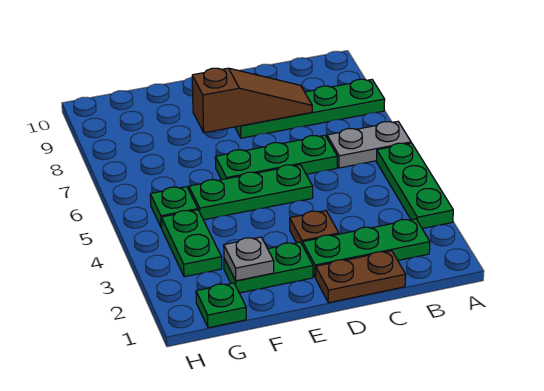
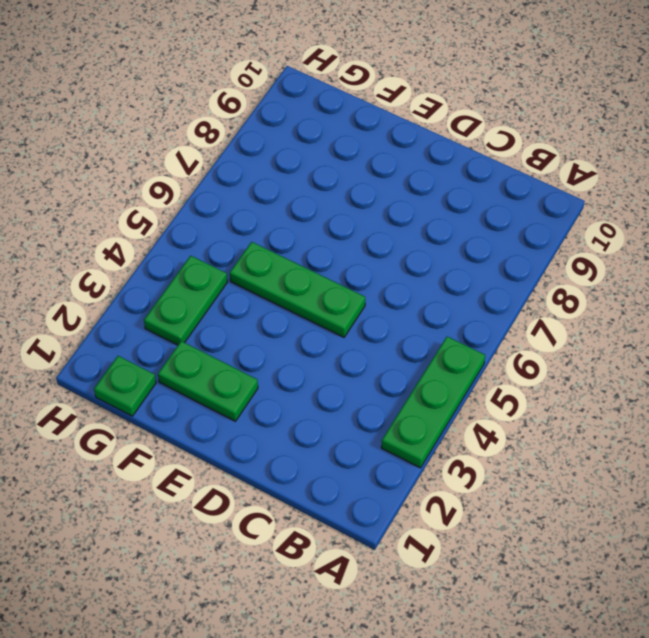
none -> grey 1x2 plate [327,121,411,168]
none -> green 1x4 plate [235,79,385,138]
none -> green 1x3 plate [302,219,430,277]

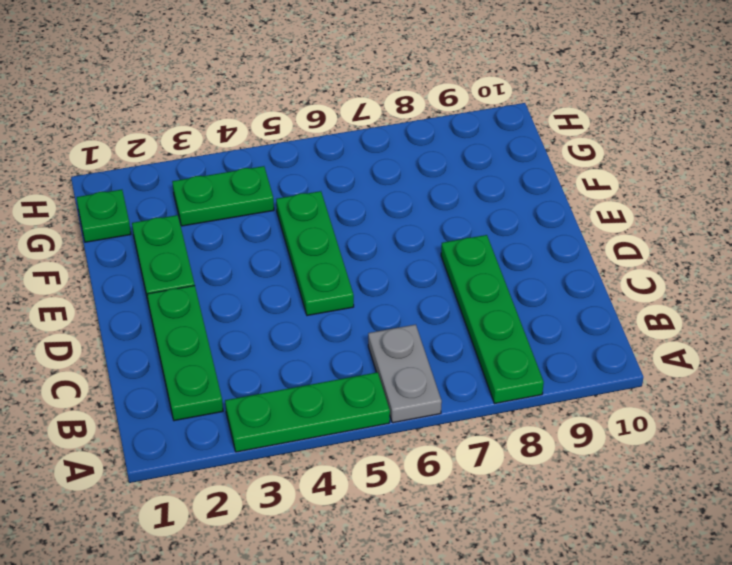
none -> brown 1x2 plate [316,251,406,303]
none -> green 1x3 plate [215,135,337,180]
none -> brown 1x1 plate [290,211,339,244]

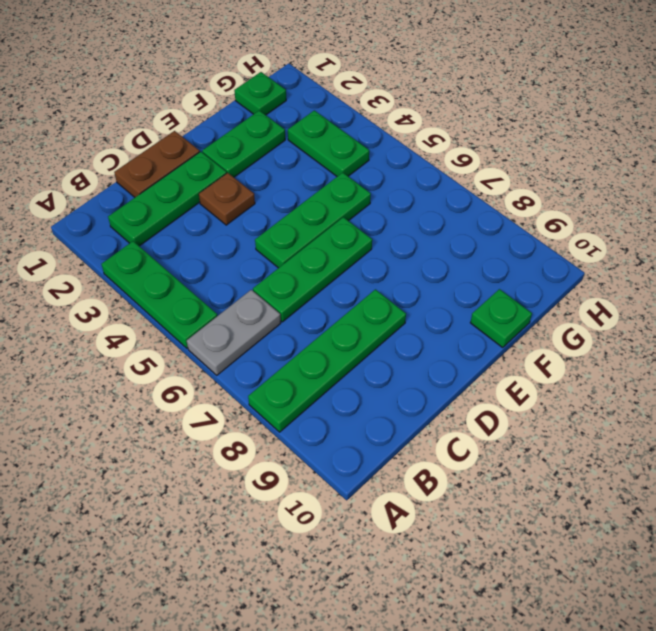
green 1x1 plate [470,289,532,348] -> green 1x1 plate moved to [150,187,198,228]
none -> brown 1x3 slope [192,68,312,133]
none -> grey 1x1 plate [224,237,274,281]

